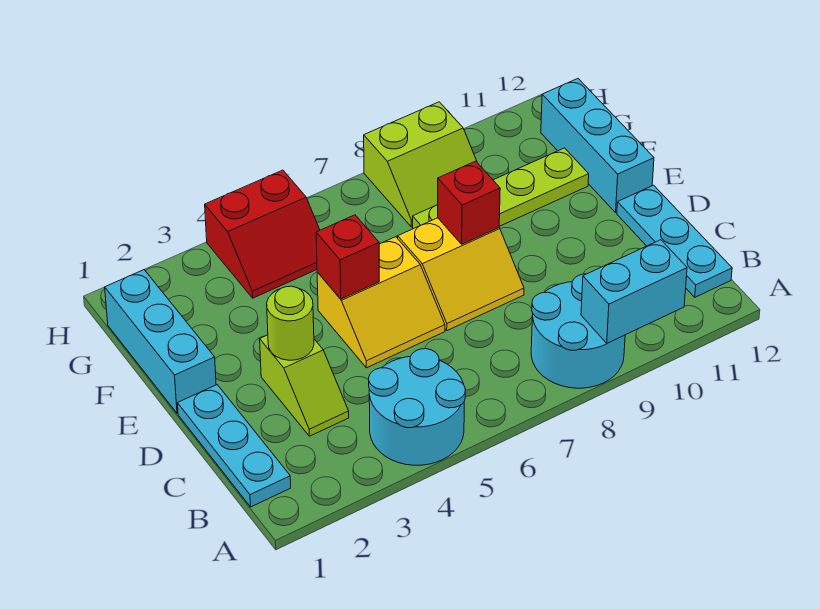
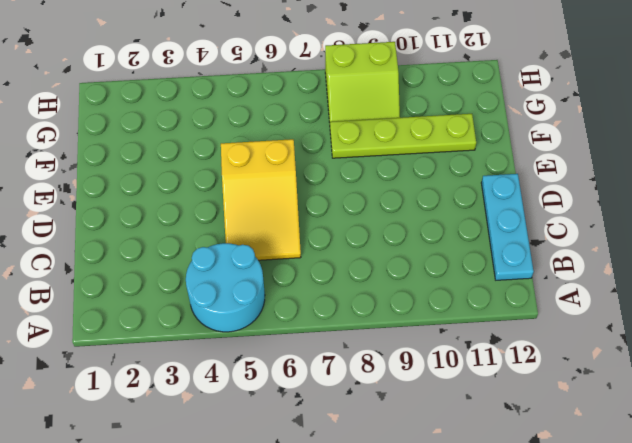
yellow 2x3 slope [221,139,301,260] -> yellow 2x2 slope [317,237,445,368]
none -> cyan 2x2 round brick [531,274,625,388]
none -> cyan 1x3 plate [177,385,291,507]
none -> lime 1x2 slope [260,335,349,436]

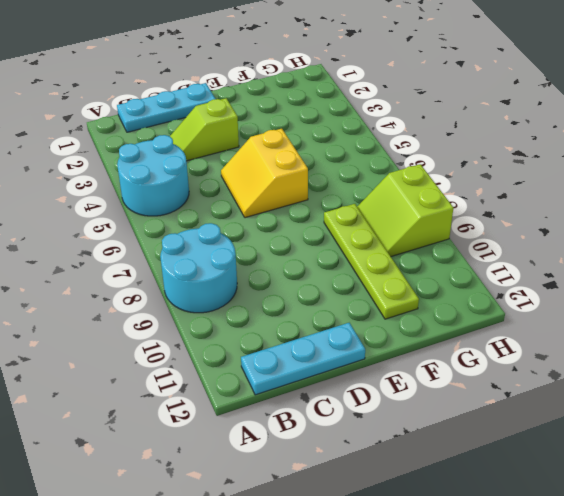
none -> yellow 2x2 slope [398,218,524,330]
none -> cyan 1x3 brick [105,270,216,413]
none -> cyan 1x3 brick [541,79,654,212]

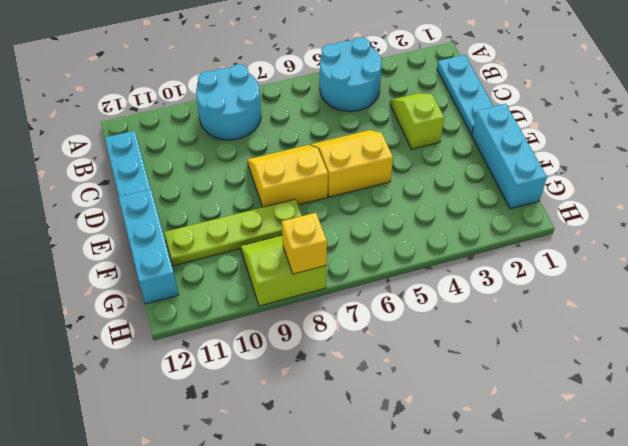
yellow 1x1 brick [282,213,327,274] -> none
none -> red 2x2 slope [205,170,320,298]
none -> cyan 1x2 brick [581,240,687,343]
none -> lime 1x1 round brick [267,286,314,360]

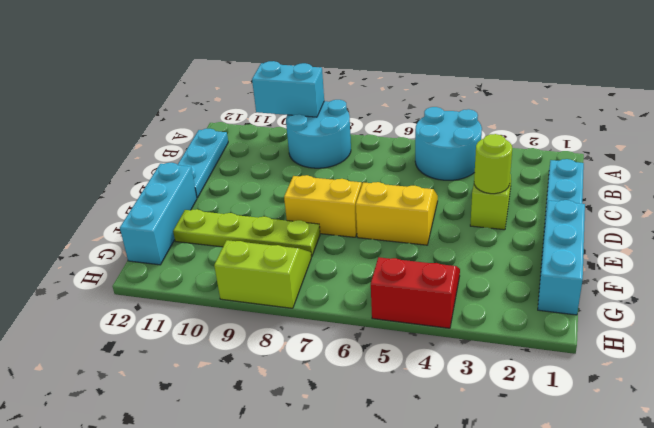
none -> red 1x1 brick [316,215,379,299]
none -> red 1x1 brick [438,161,500,244]

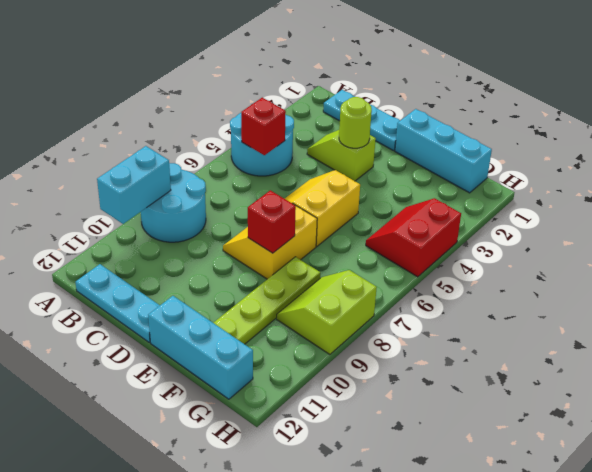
red 1x1 brick [241,98,286,155] -> red 1x1 brick moved to [316,215,379,299]

